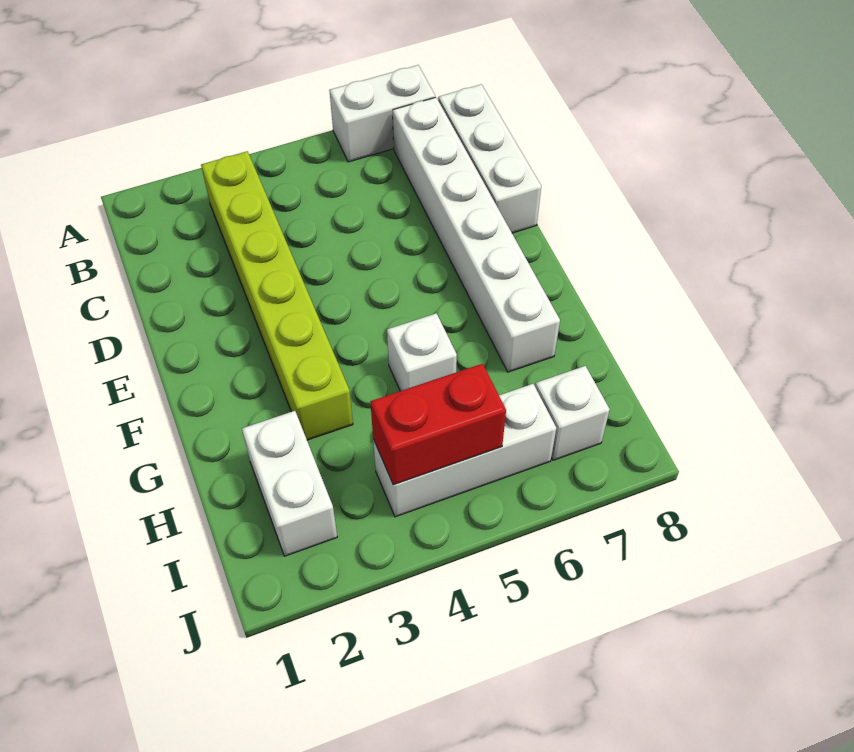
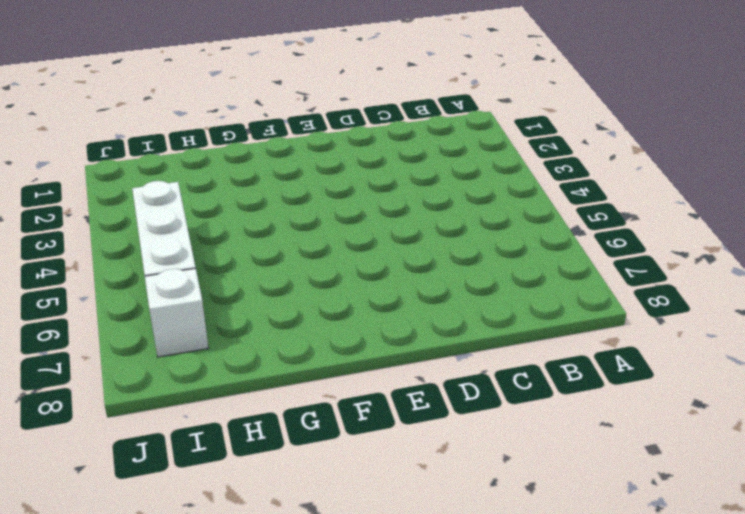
none -> white 1x2 brick [329,65,435,162]
none -> lime 1x6 brick [201,151,353,440]

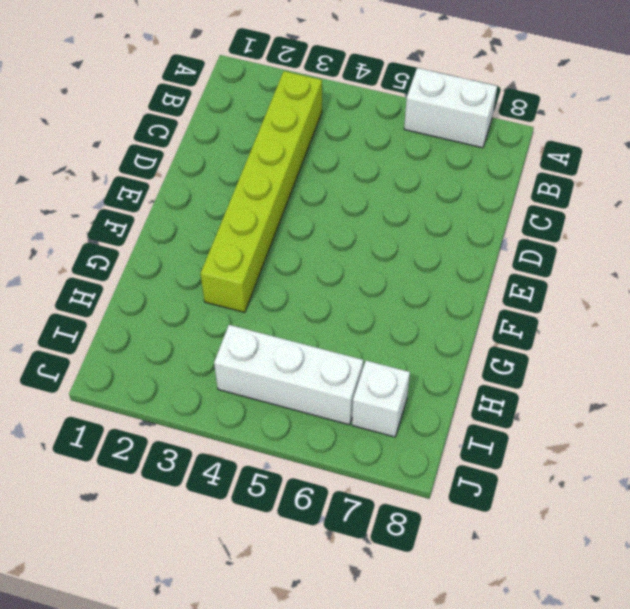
none -> white 1x6 brick [393,97,560,372]
none -> white 1x3 brick [438,84,541,233]

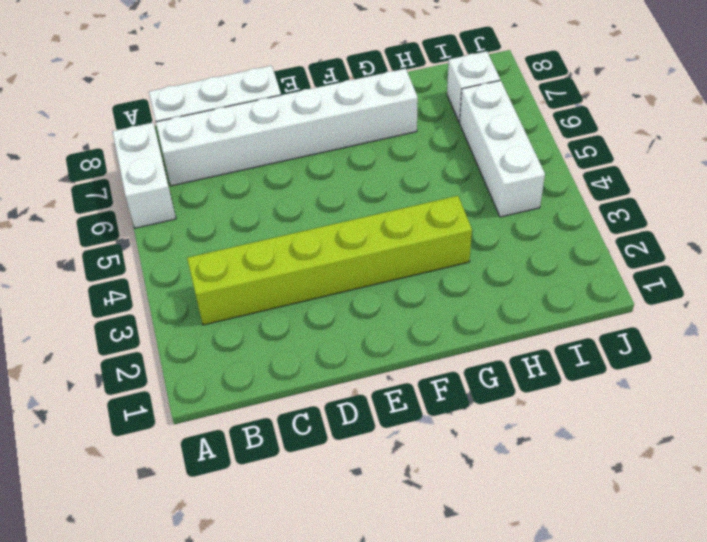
none -> white 1x1 brick [387,313,457,391]
none -> white 1x2 brick [242,411,337,556]

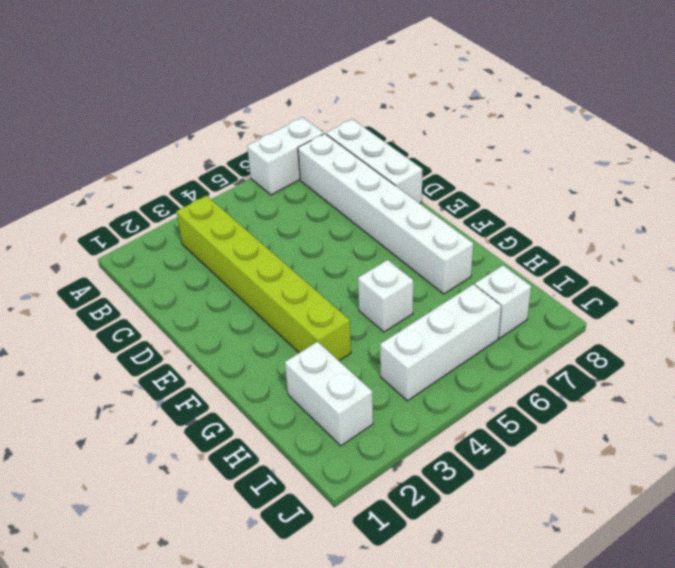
none -> red 1x2 brick [370,364,506,485]

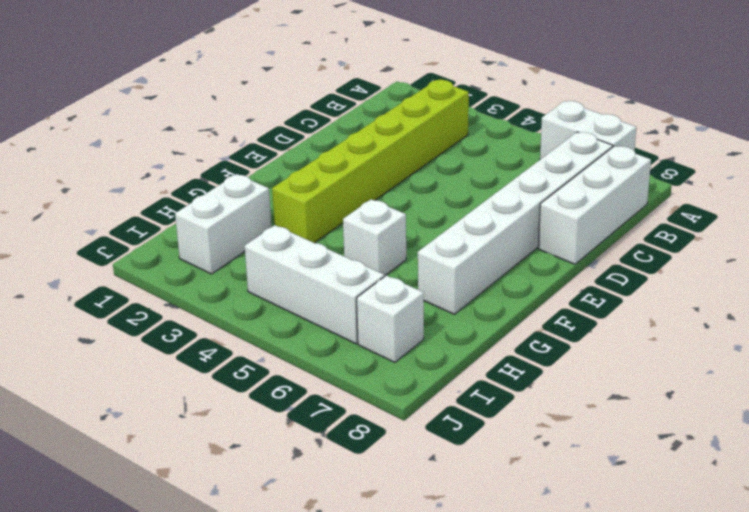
none -> red 1x2 brick [370,364,506,485]

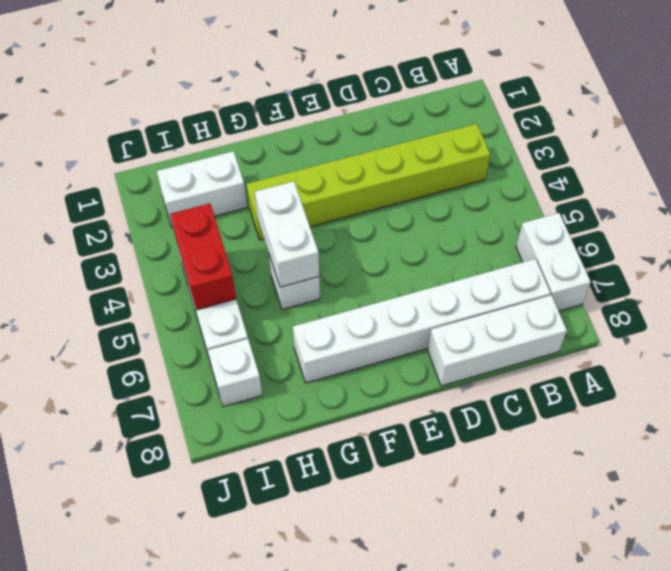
white 1x2 brick [255,181,319,287] -> none

